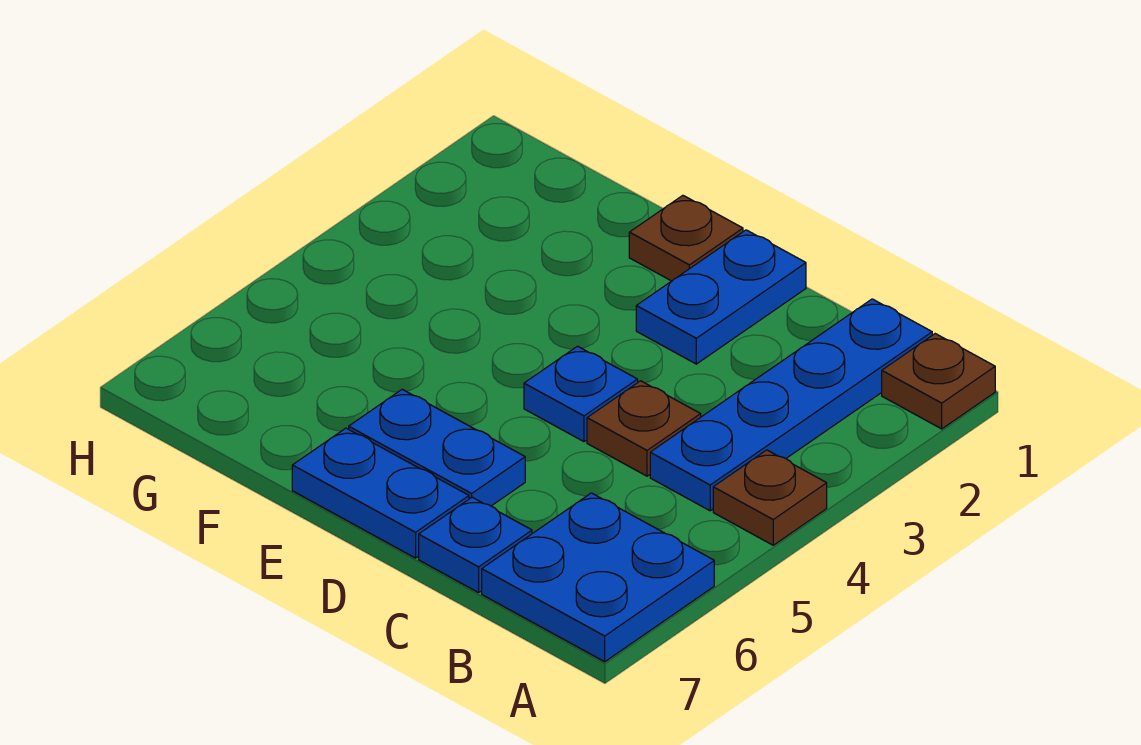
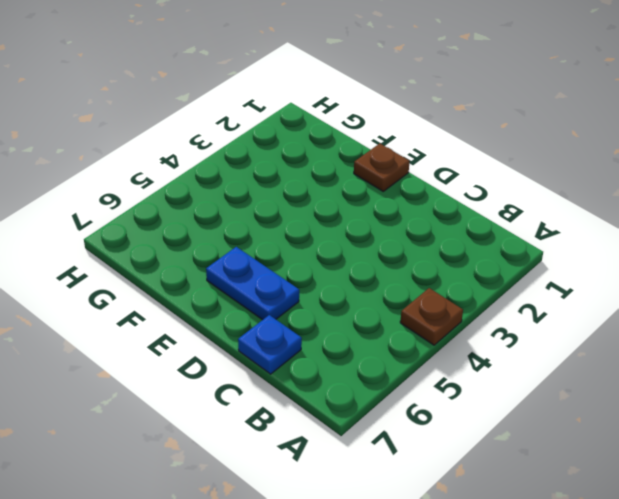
none -> brown 1x1 plate [882,334,995,429]
none -> blue 2x2 plate [482,493,714,662]

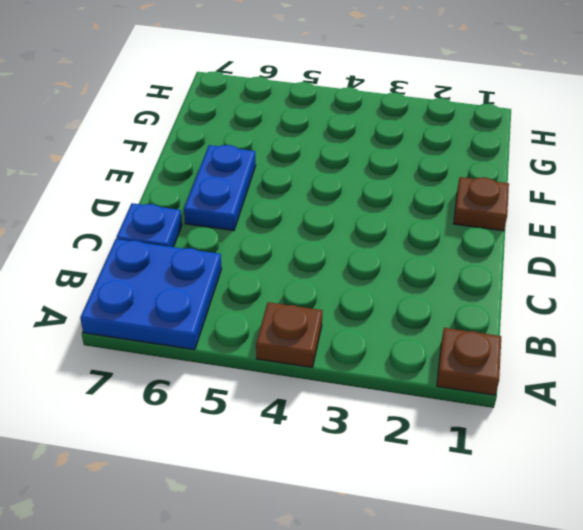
none -> blue 1x4 plate [650,299,932,511]
none -> brown 1x1 plate [587,381,701,476]

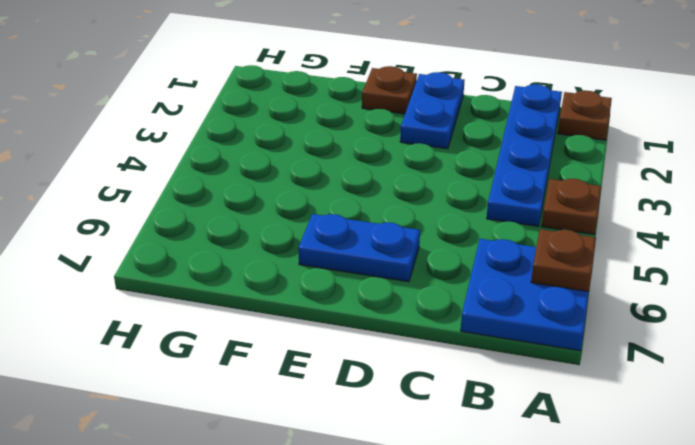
brown 1x1 plate [531,229,596,291] -> brown 1x1 plate moved to [587,381,701,476]
none -> blue 1x1 plate [419,497,532,593]
none -> blue 1x1 plate [524,346,638,442]

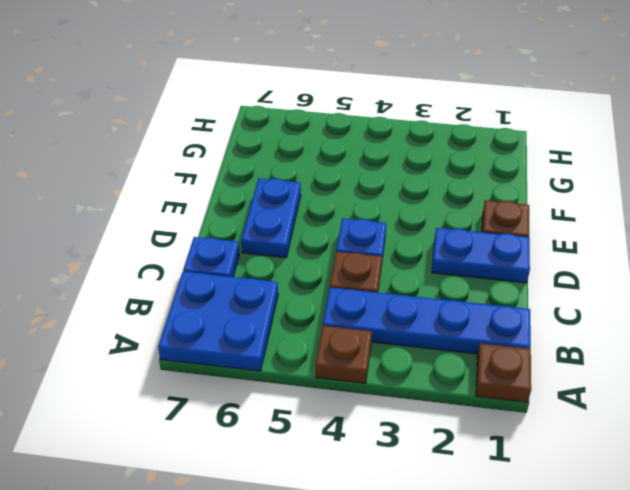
none -> blue 1x2 plate [292,428,469,558]

